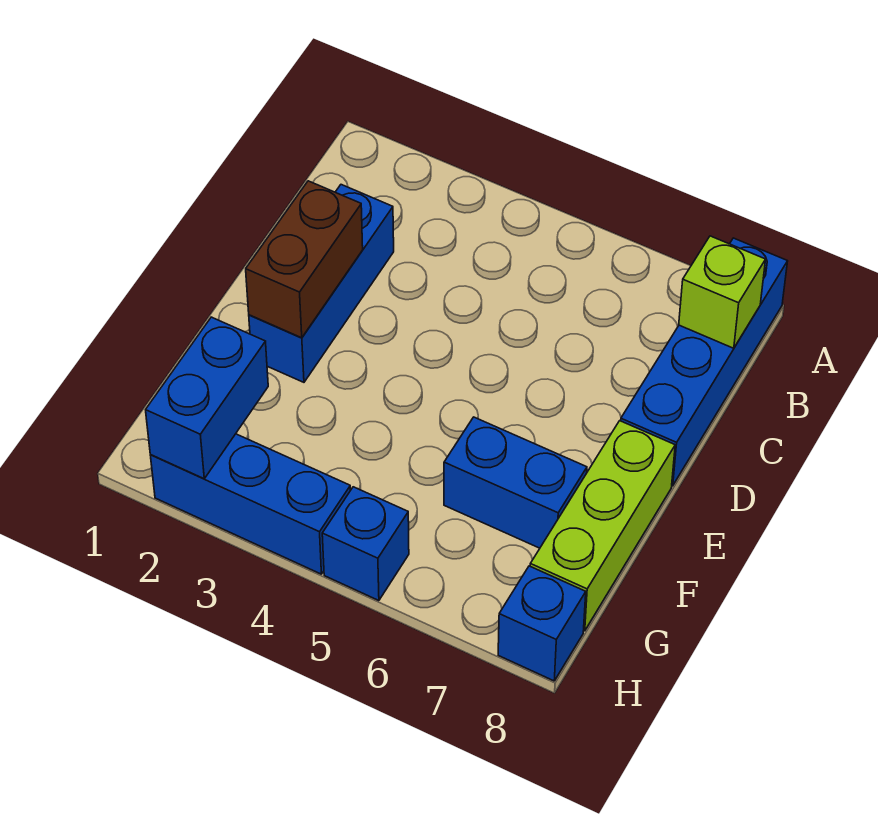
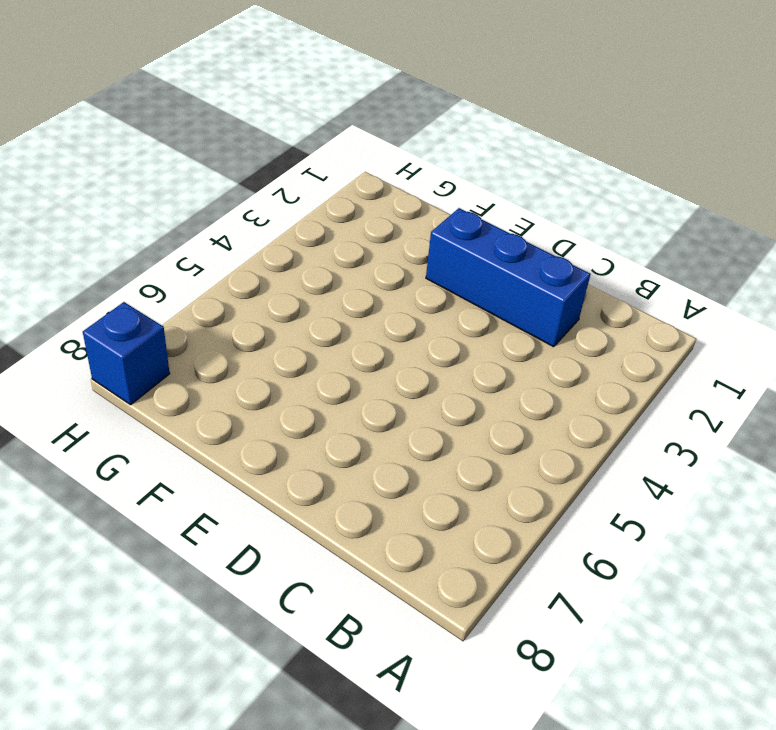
none -> blue 1x4 brick [621,238,788,486]
none -> lime 1x3 brick [530,421,675,631]

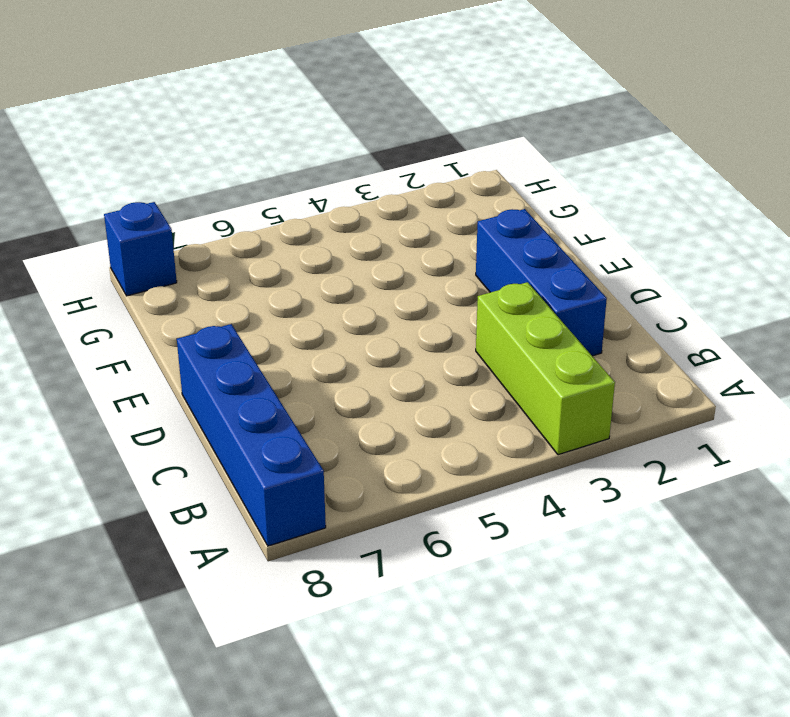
lime 1x3 brick [476,282,615,455] -> lime 1x3 brick moved to [530,421,675,631]
none -> blue 1x2 brick [444,417,587,548]
none -> blue 1x3 brick [150,434,351,574]

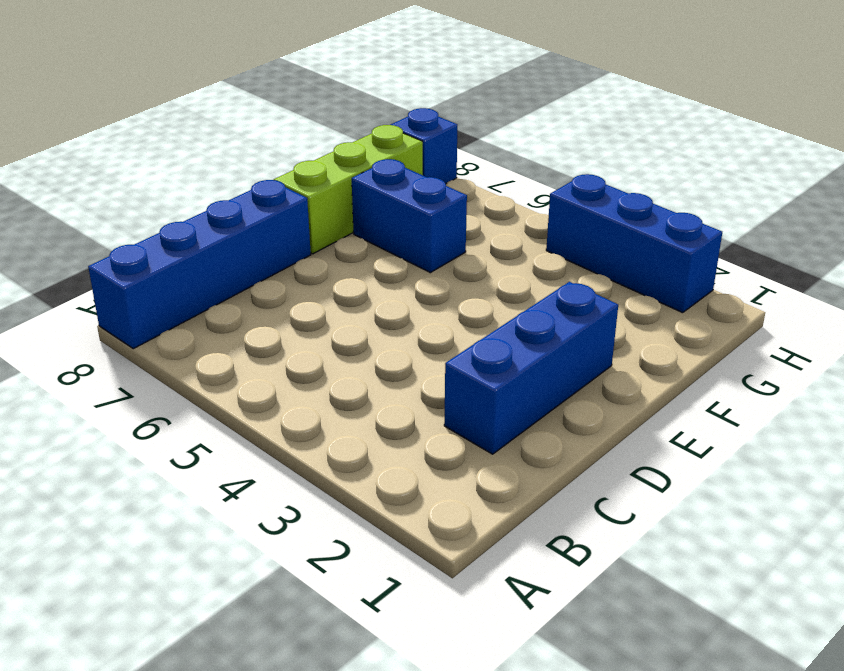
none -> blue 1x1 brick [322,487,409,601]
none -> lime 1x1 brick [679,236,766,348]

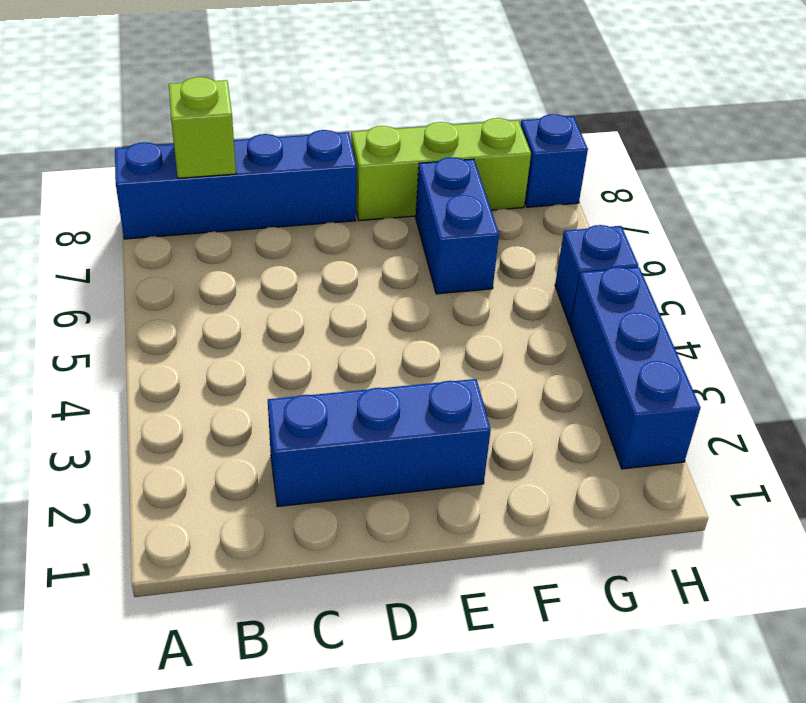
none -> brown 1x2 brick [246,181,363,338]
none -> blue 1x2 brick [146,317,268,479]

